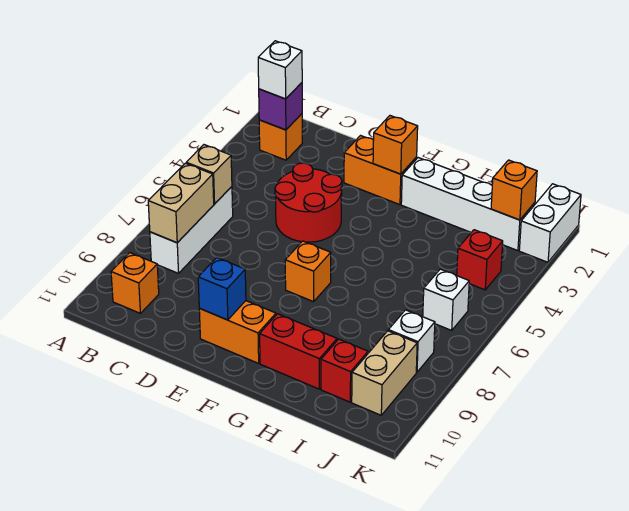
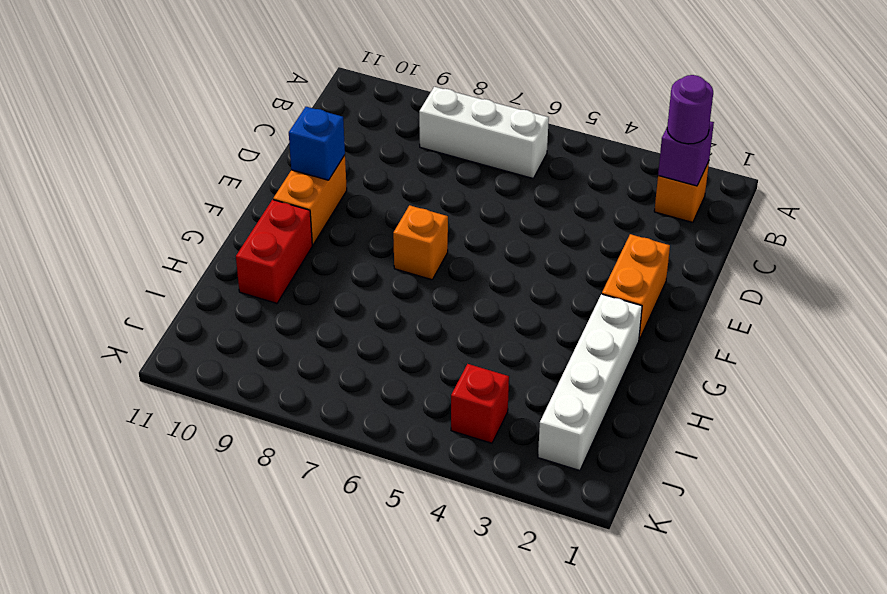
purple 1x1 round brick [667,75,713,144] -> white 1x1 brick [258,41,302,99]
none -> orange 1x1 brick [111,253,159,313]
none -> red 2x2 round brick [275,163,342,242]
none -> red 1x1 brick [321,339,368,402]

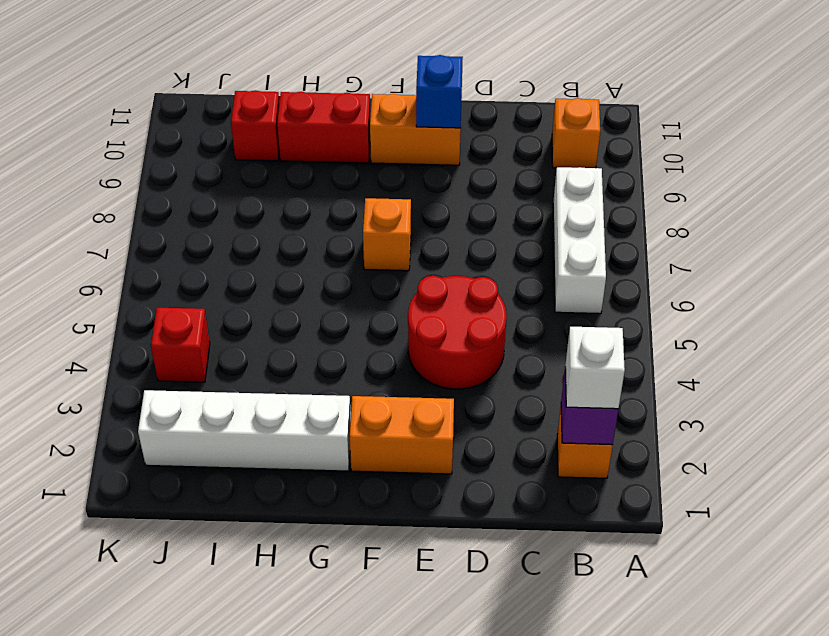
none -> white 1x1 brick [423,269,469,330]
none -> white 1x1 brick [388,310,435,372]
none -> tan 1x2 brick [352,331,417,415]

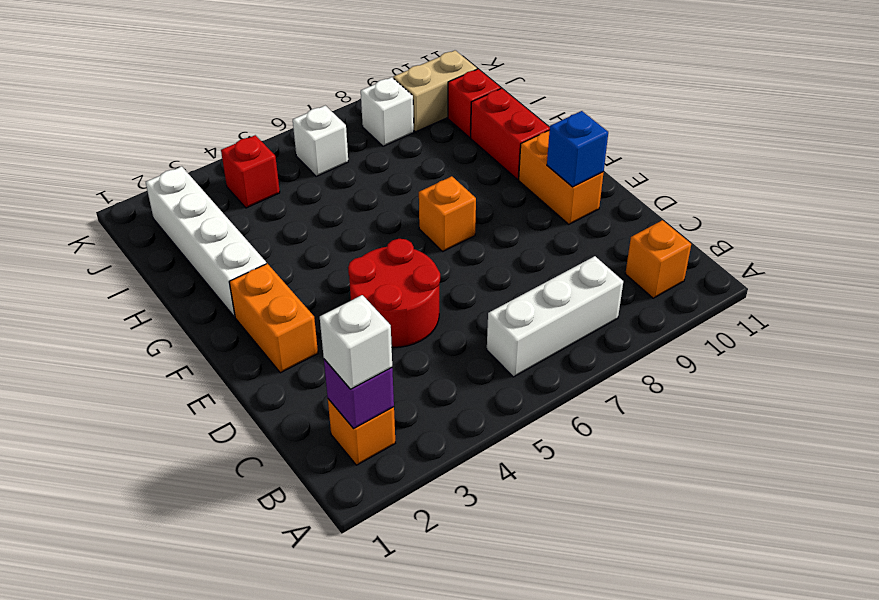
none -> white 1x2 brick [519,184,581,262]
none -> tan 1x1 brick [186,145,232,204]
none -> tan 1x2 brick [148,163,214,243]

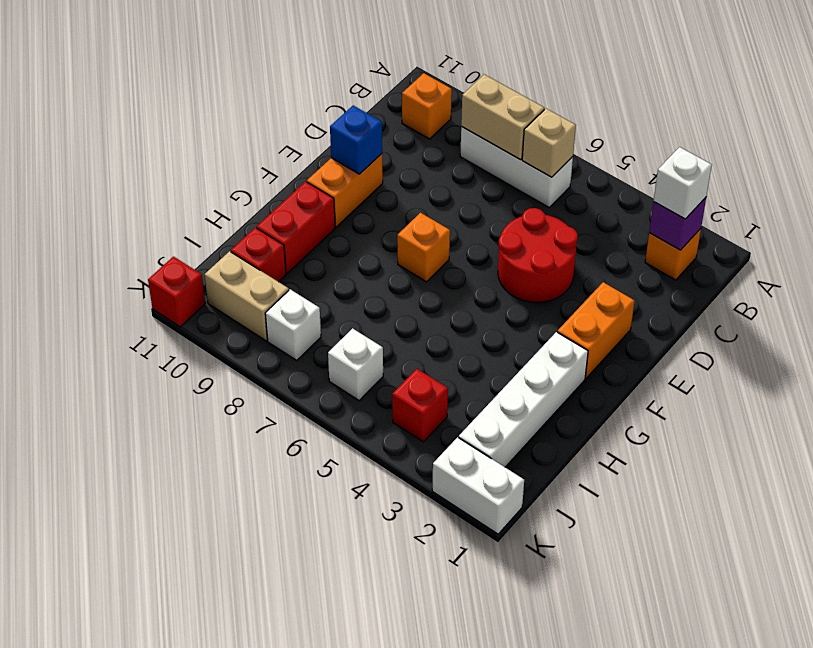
red 1x1 brick [148,257,205,327] -> none
none -> orange 1x1 brick [373,116,418,174]
none -> orange 1x1 brick [491,160,537,220]

